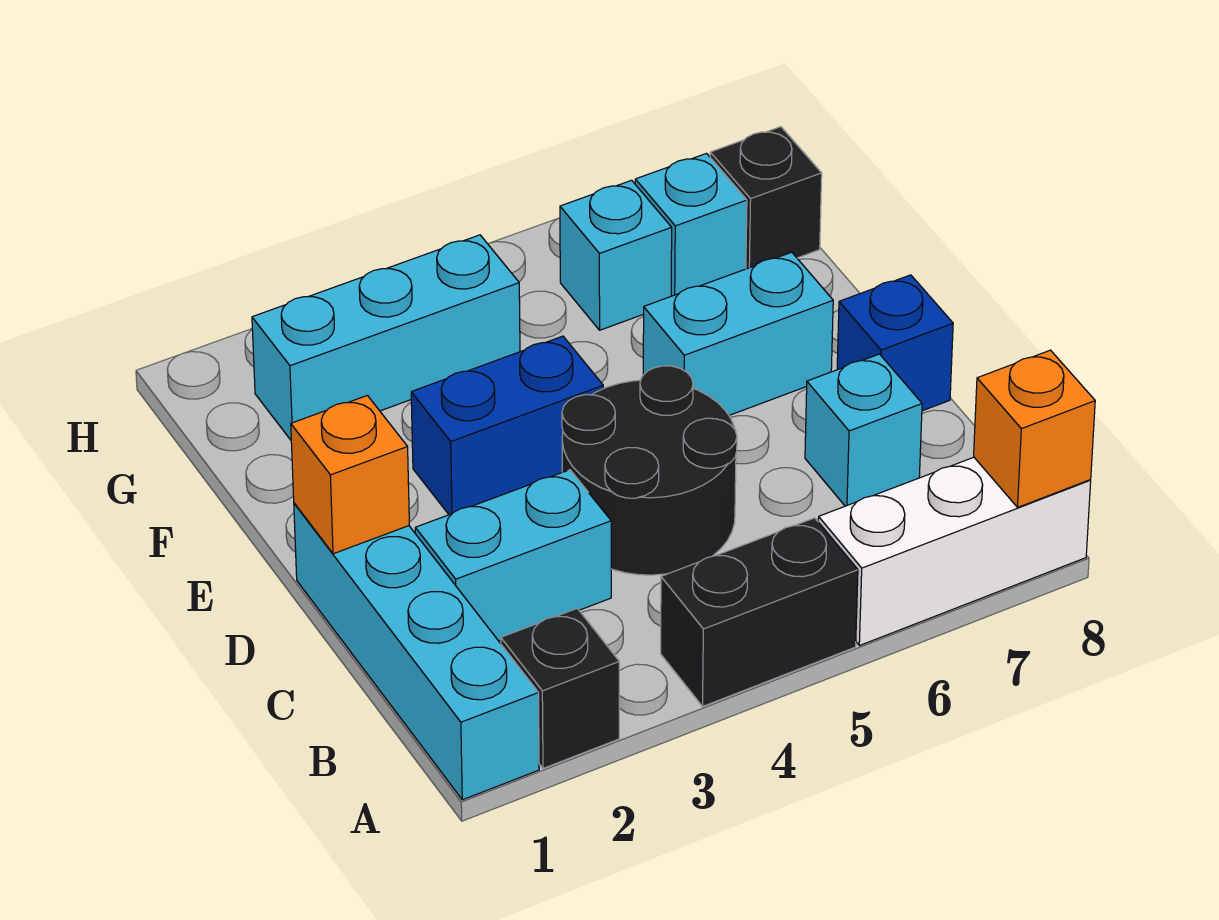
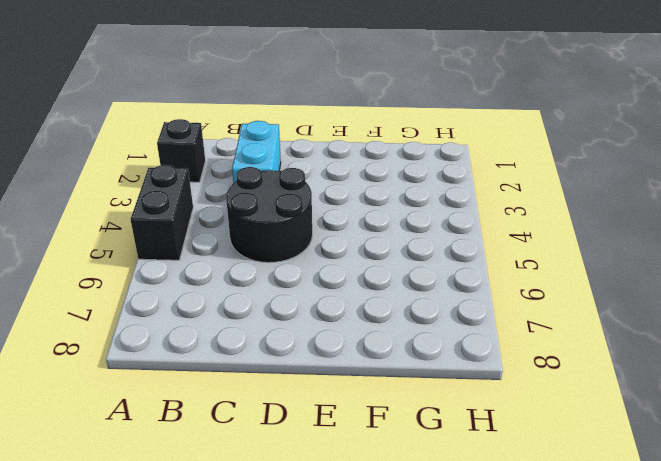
none -> cyan 1x4 brick [294,503,539,800]
none -> white 1x3 brick [818,457,1091,646]
none -> cyan 1x1 brick [805,354,922,506]

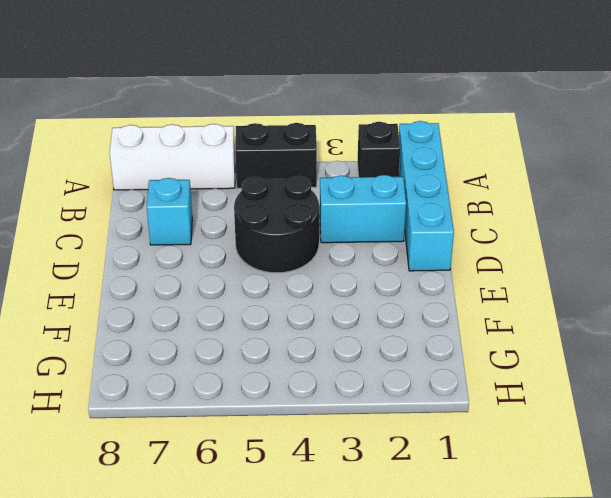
none -> blue 1x1 brick [837,275,953,411]
none -> blue 1x2 brick [411,336,603,515]
none -> cyan 1x2 brick [643,252,833,415]

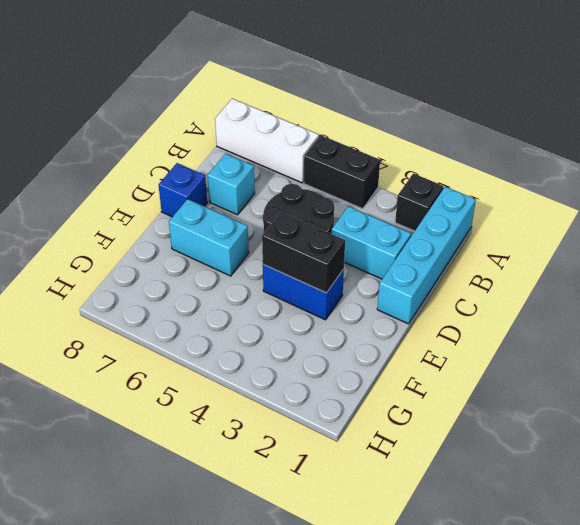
black 1x2 brick [262,212,345,293] -> none
none -> cyan 1x3 brick [252,235,520,440]
none -> cyan 1x1 brick [560,180,672,330]
none -> cyan 1x1 brick [635,153,747,296]

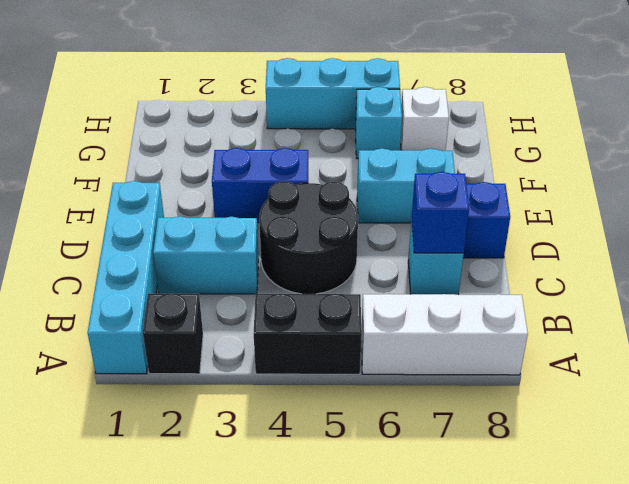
blue 1x1 brick [412,172,469,253] -> none
white 1x1 brick [401,87,449,151] -> cyan 1x1 brick [635,153,747,296]
cyan 1x3 brick [266,58,400,129] -> cyan 1x3 brick moved to [252,235,520,440]
none -> black 1x1 brick [710,127,822,269]
none -> orange 1x1 brick [974,350,1095,507]
none -> orange 1x1 brick [291,395,409,554]

